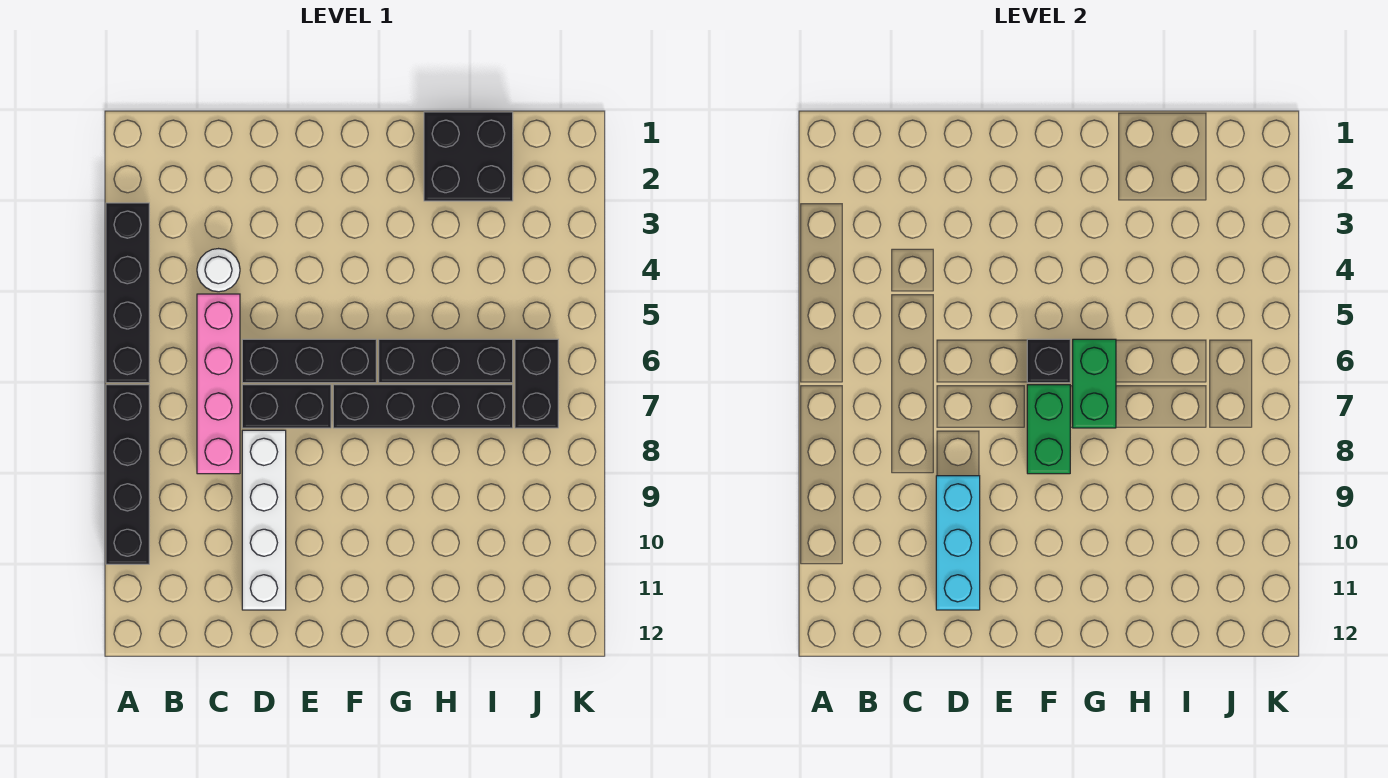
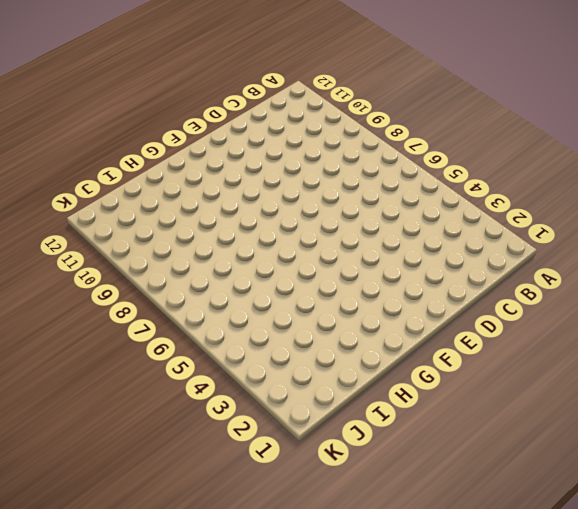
none -> black 1x4 brick [106,203,149,383]
none -> black 1x4 brick [106,385,149,564]
none -> white 1x1 round brick [197,249,240,292]

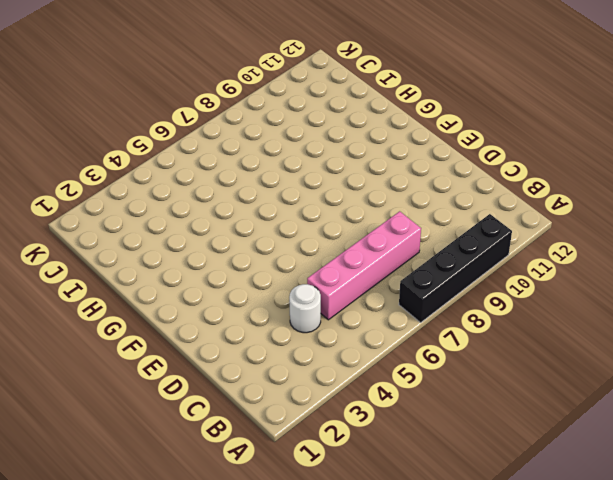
none -> black 1x4 brick [106,203,149,383]
none -> black 1x3 brick [242,339,376,383]
none -> black 1x2 brick [242,385,331,428]

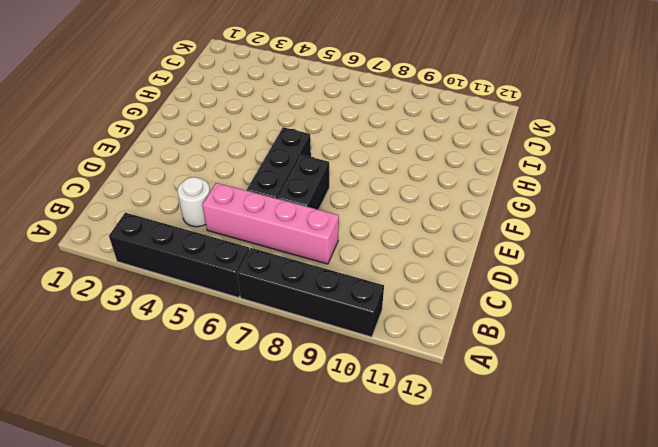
none -> white 1x4 brick [242,430,286,610]
none -> black 1x4 brick [333,385,513,428]
none -> black 1x3 brick [379,339,513,383]

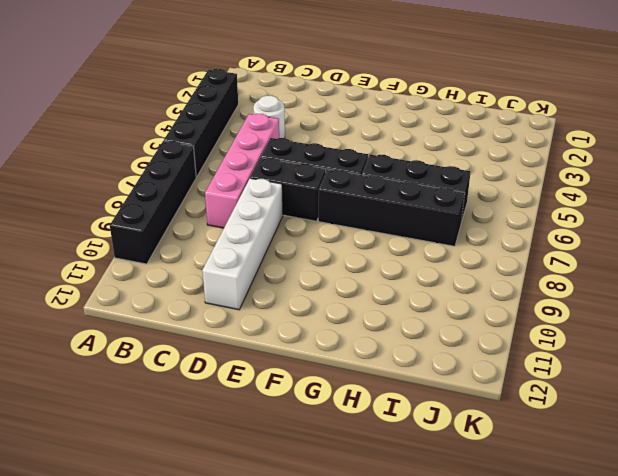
none -> black 2x2 brick [424,112,513,201]
none -> black 1x2 brick [515,339,558,428]
none -> cyan 1x3 brick [936,476,980,610]

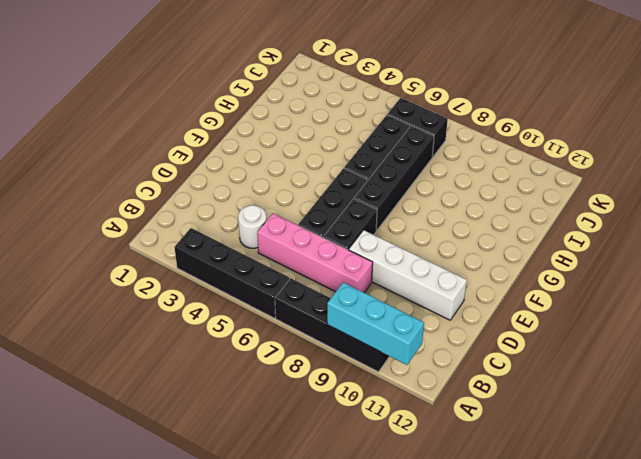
cyan 1x3 brick [327,282,424,365] -> cyan 1x3 brick moved to [936,476,980,610]
none -> black 2x2 brick [424,112,513,201]
none -> black 1x1 brick [1027,339,1070,383]
none -> green 1x2 brick [1027,385,1070,474]

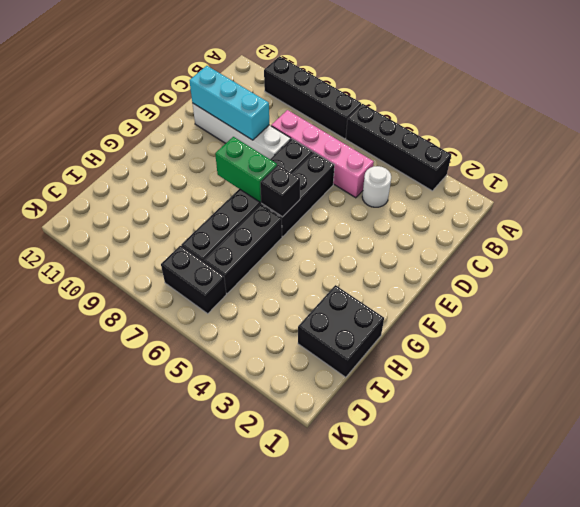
none -> green 1x2 brick [1073,339,1116,428]

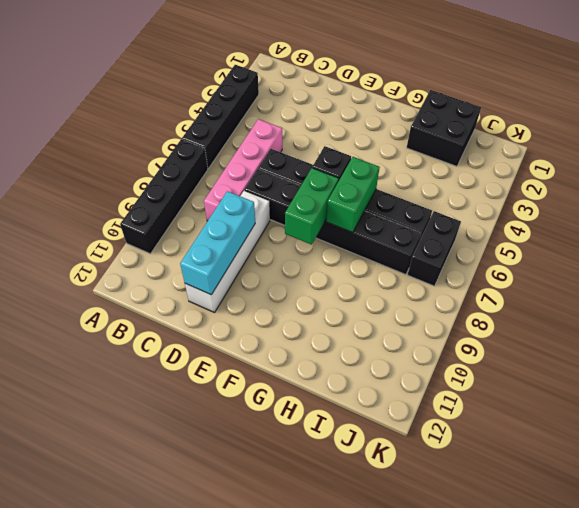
none -> white 1x1 round brick [197,249,240,292]

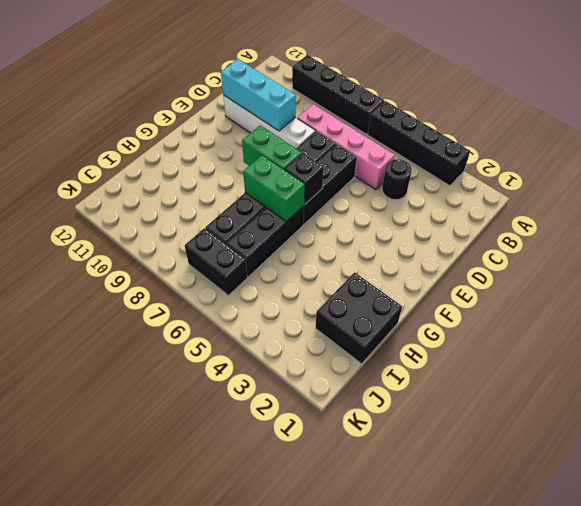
black 1x1 round brick [382,159,412,200] -> white 1x1 round brick [197,249,240,292]

